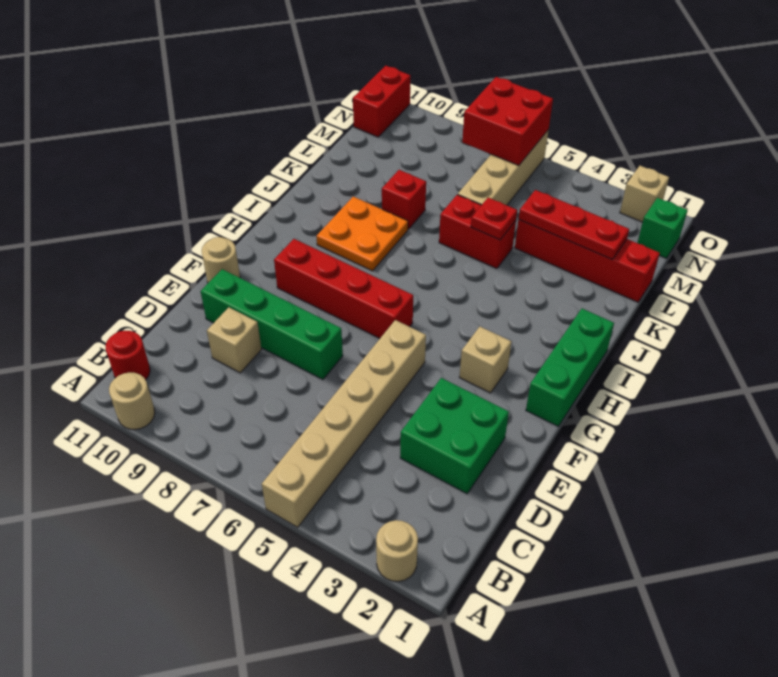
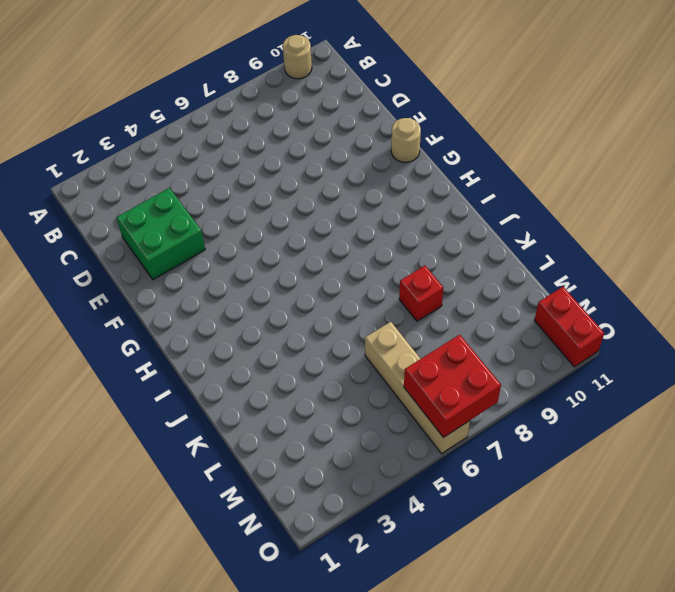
none -> tan 1x1 round brick [376,520,418,582]
none -> tan 1x6 brick [262,320,426,527]
none -> red 1x1 round brick [106,331,150,380]

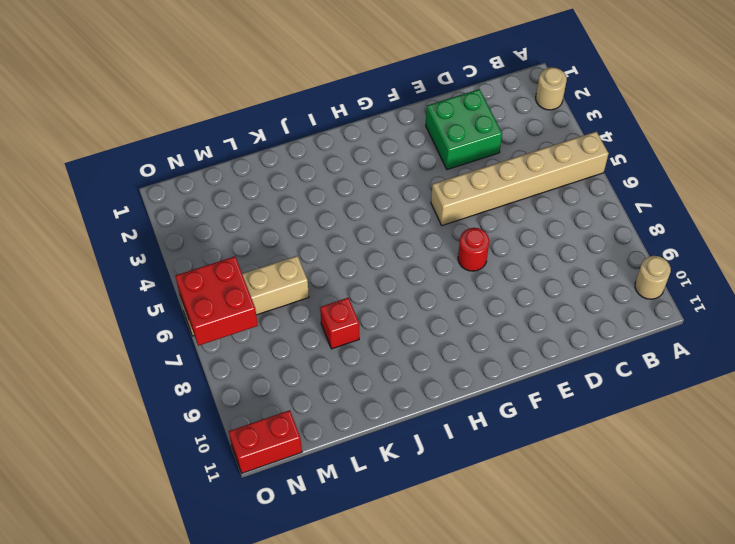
red 1x1 round brick [458,228,489,271] -> red 1x1 round brick moved to [106,331,150,380]
none -> tan 1x1 brick [207,307,261,373]
none -> green 1x4 brick [201,269,343,379]
none -> tan 1x1 round brick [202,237,240,283]

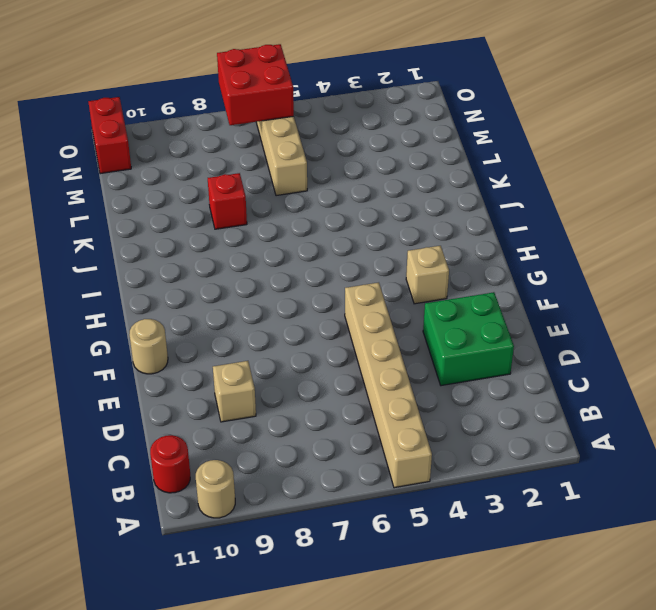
none -> tan 1x1 round brick [376,520,418,582]
none -> green 1x4 brick [201,269,343,379]
none -> green 1x3 brick [526,309,614,426]

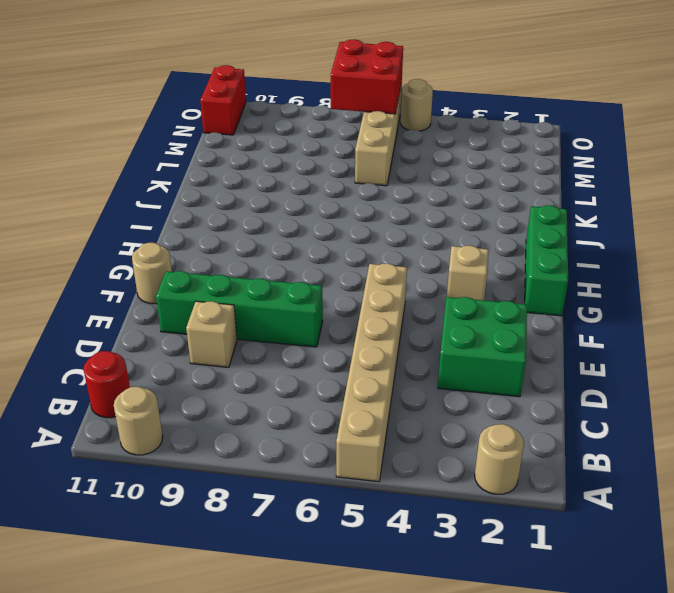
tan 1x1 round brick [401,79,433,131] -> none
none -> red 1x4 brick [274,239,413,338]
none -> orange 2x2 plate [316,197,408,271]
none -> red 1x2 brick [439,195,516,269]

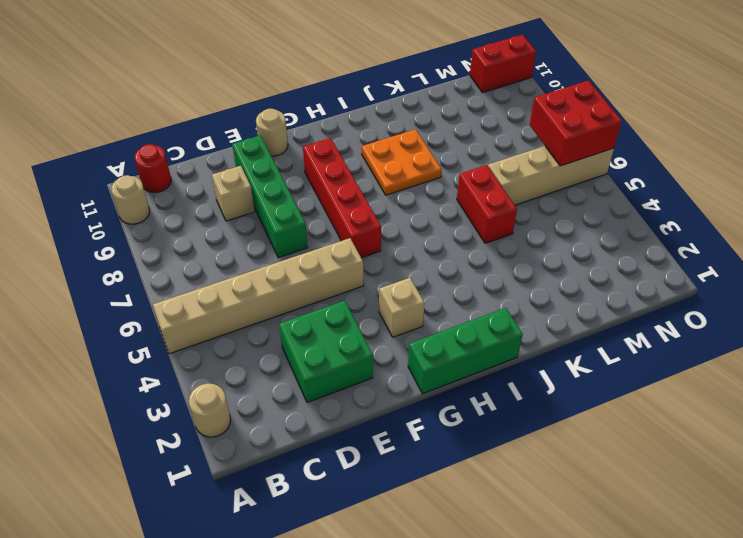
none -> red 1x1 brick [382,170,426,229]
none -> red 1x4 brick [515,220,660,302]
none -> green 1x1 brick [637,198,688,258]

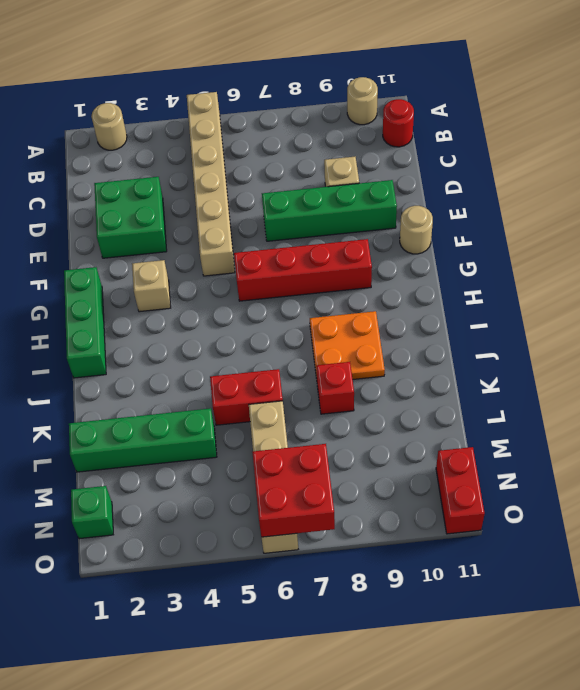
green 1x4 brick [69,408,217,472] -> red 1x4 brick [515,220,660,302]
none -> tan 1x1 brick [620,166,669,222]
none -> red 1x1 plate [471,198,517,240]
none -> red 1x3 plate [519,190,629,260]

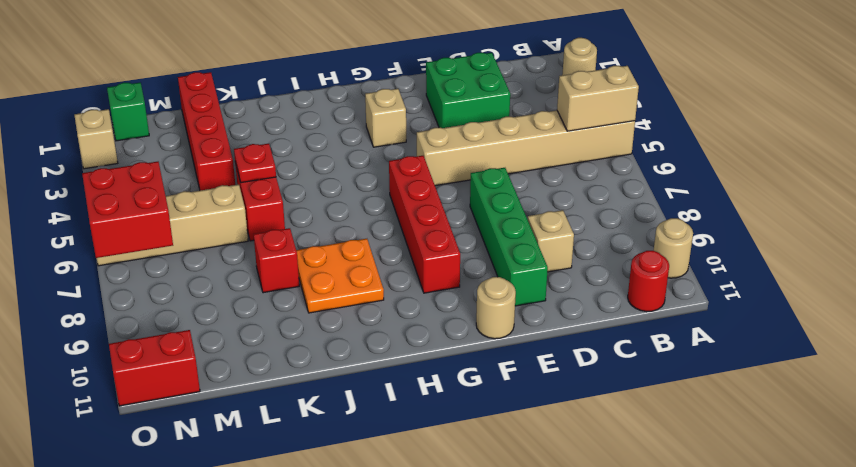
tan 1x2 brick [557,66,639,131] -> none
none -> green 1x3 brick [526,309,614,426]
none -> red 1x3 plate [519,190,629,260]

